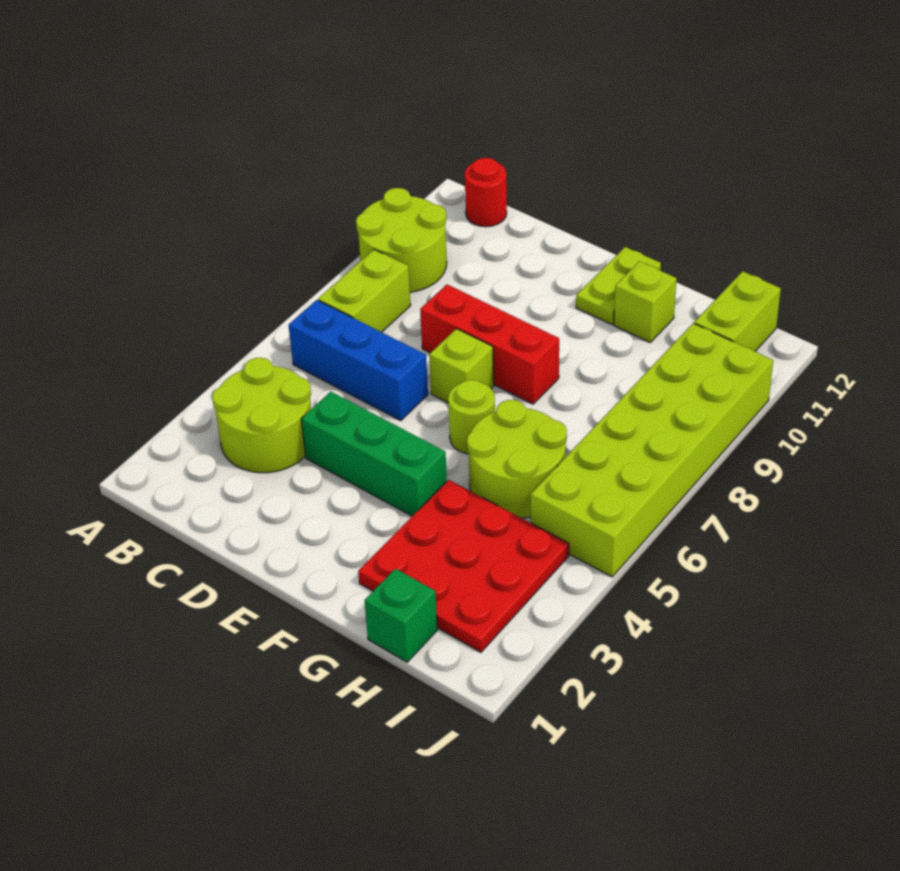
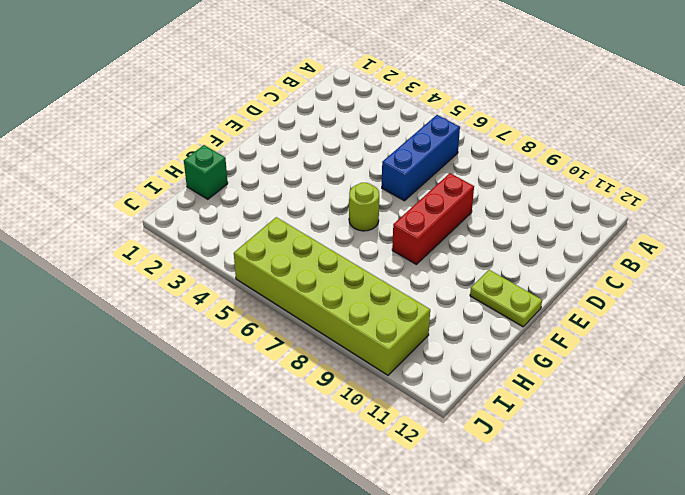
none -> lime 2x2 round brick [356,188,447,292]
none -> lime 2x2 round brick [212,358,311,473]
none -> lime 1x2 brick [318,249,411,332]

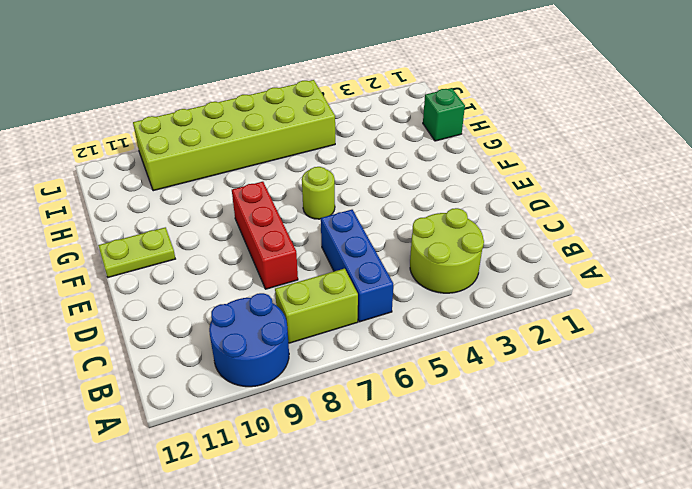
blue 2x2 round brick [209,293,289,387] -> lime 2x2 round brick [356,188,447,292]
none -> red 1x1 round brick [465,158,507,227]
none -> green 1x3 brick [301,392,447,516]
none -> lime 1x1 brick [429,329,494,403]

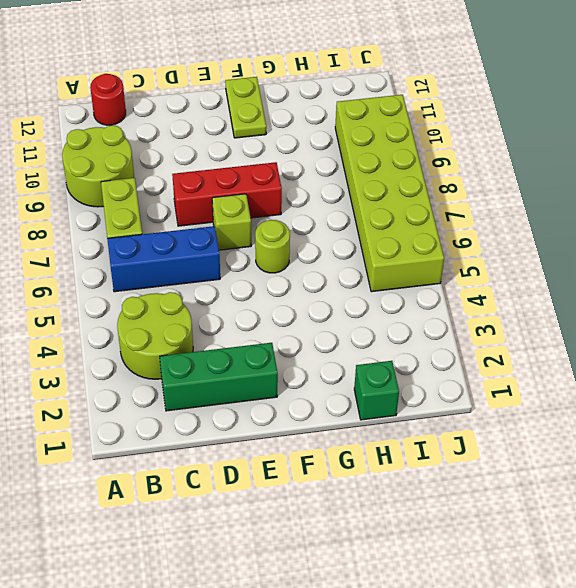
green 1x3 brick [160,343,278,411] -> green 1x3 brick moved to [301,392,447,516]
none -> red 3x3 plate [358,480,569,652]
none -> lime 2x2 round brick [467,400,567,518]
none -> lime 1x1 brick [614,261,677,342]

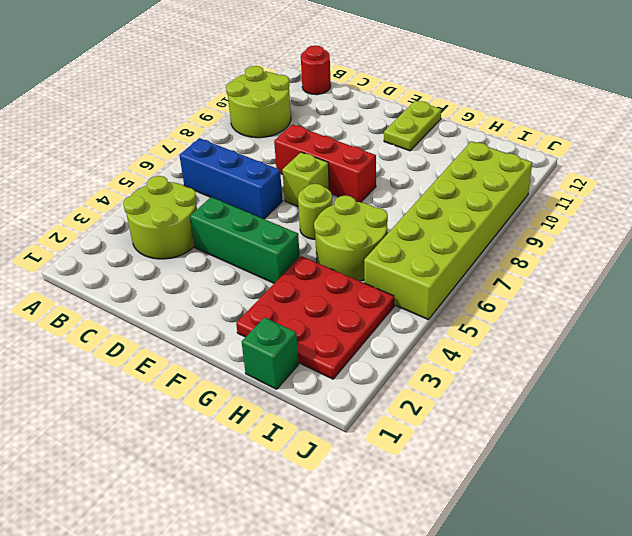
none -> lime 1x2 brick [318,249,411,332]
none -> lime 1x1 brick [614,261,677,342]
none -> lime 1x2 brick [694,271,781,351]

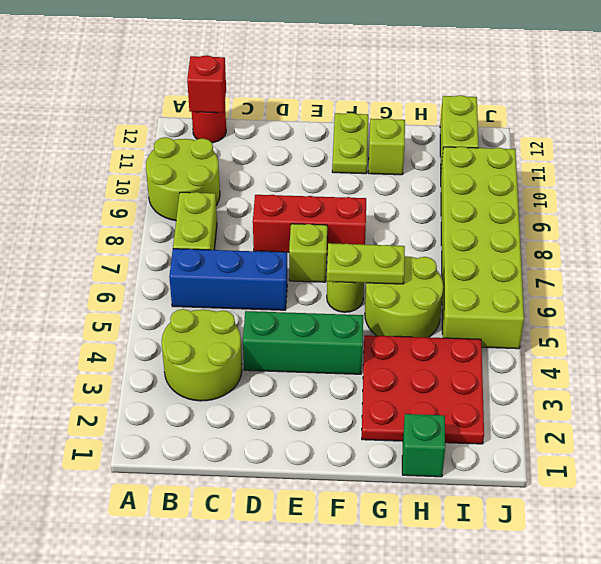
red 1x1 brick [187,55,226,113] -> none
lime 1x2 plate [327,243,405,284] -> none

